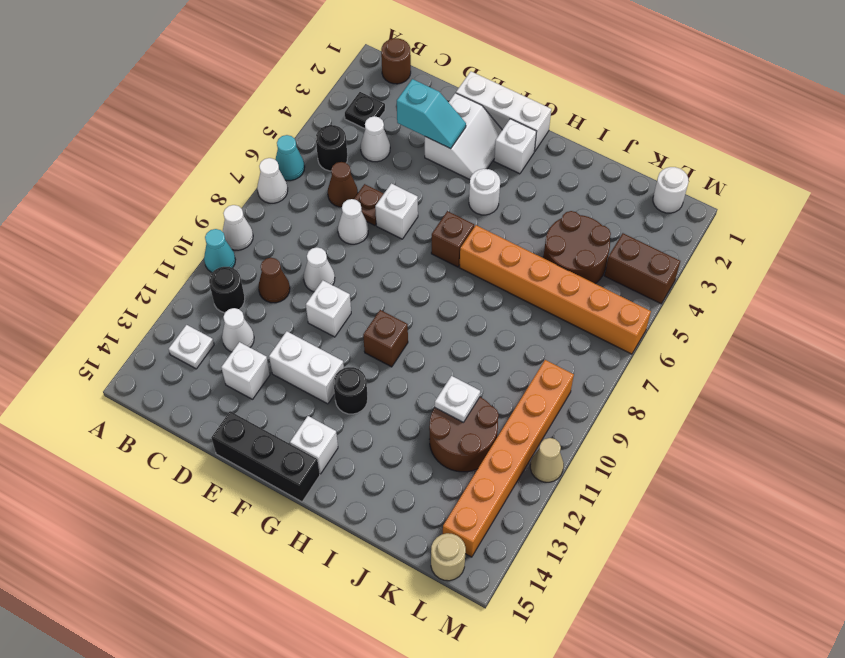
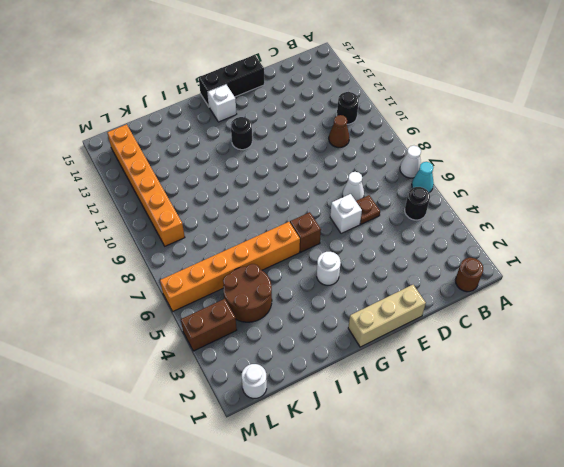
tan 1x3 brick [348,285,426,347] -> white 1x3 brick [456,72,551,151]
none -> white 1x1 cone [223,205,253,250]
none -> cyan 1x1 cone [204,229,236,272]
none -> black 1x1 plate [345,92,385,129]
none -> white 1x1 plate [169,325,214,369]

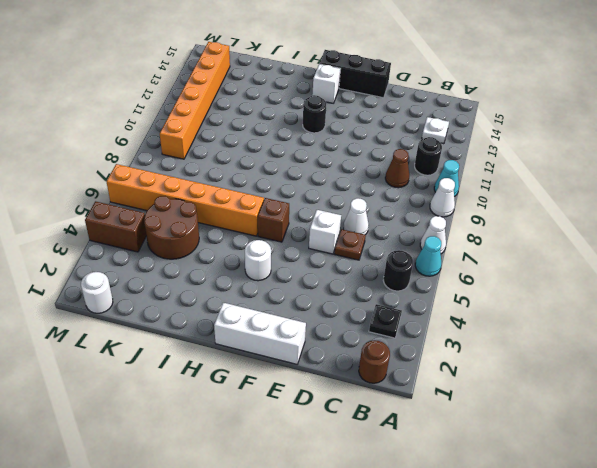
none -> white 1x1 cone [361,116,390,162]
none -> brown 1x1 cone [328,162,358,207]
none -> white 1x1 cone [222,308,254,352]
none -> white 1x1 cone [304,247,335,292]

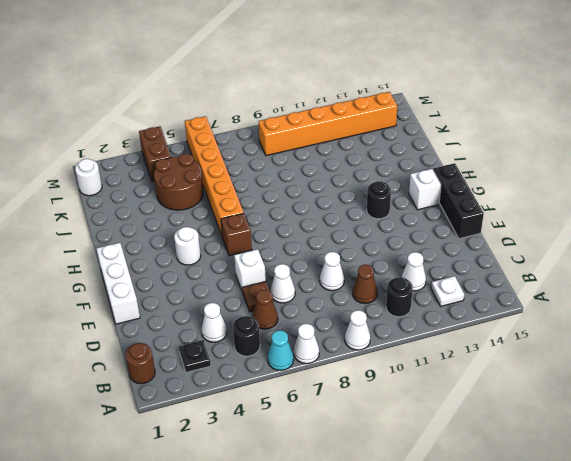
none -> cyan 1x1 cone [204,229,236,272]
none -> white 1x1 brick [221,342,270,399]
none -> white 2x2 slope [425,93,502,180]
none -> white 1x1 brick [306,280,351,337]

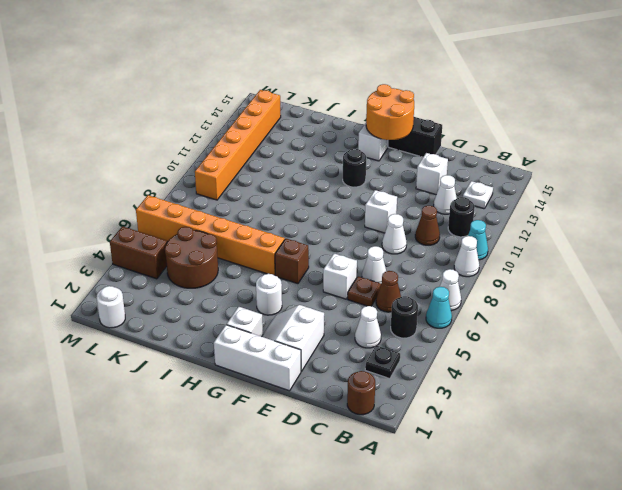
orange 2x2 round brick [366,84,414,140] -> none
none -> white 1x2 brick [269,331,344,404]
none -> brown 1x1 brick [363,310,408,367]
none -> brown 2x2 round brick [429,397,499,472]
none -> tan 1x1 round brick [431,533,466,581]

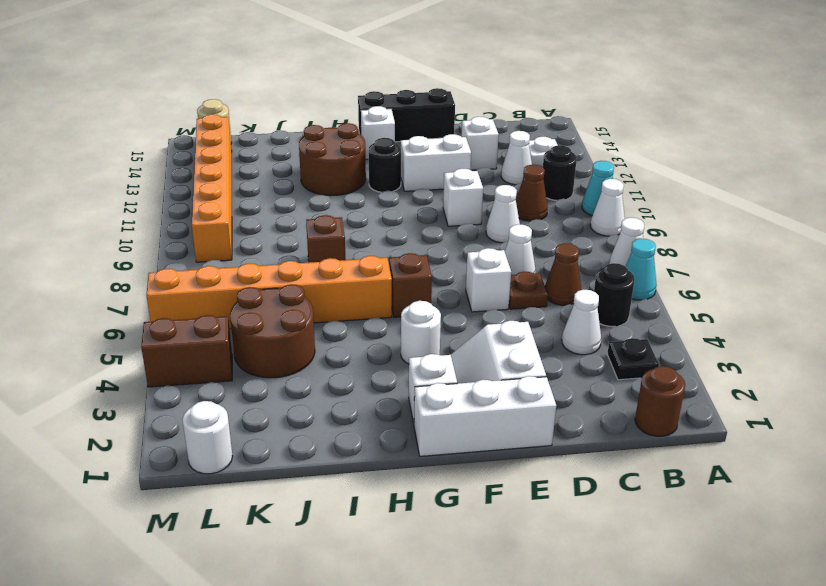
brown 2x2 round brick [299,123,366,196] -> brown 2x2 round brick moved to [429,397,499,472]
brown 1x1 brick [306,215,346,262] -> brown 1x1 brick moved to [363,310,408,367]
none -> tan 1x1 cone [530,438,564,482]
none -> cyan 1x2 slope [397,79,466,149]
none -> white 1x1 plate [435,376,480,422]

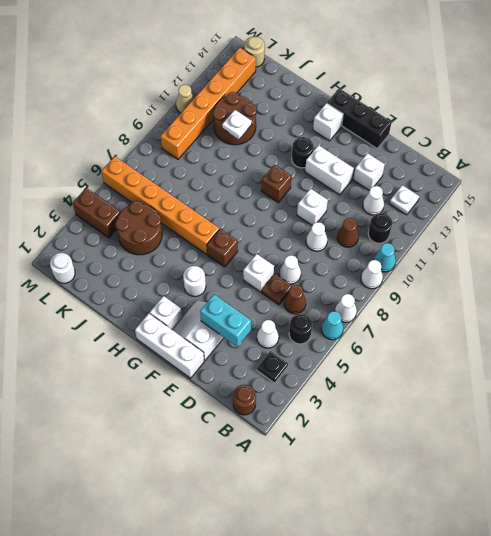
cyan 1x2 brick [200,294,251,347] -> cyan 1x2 slope [397,79,466,149]

